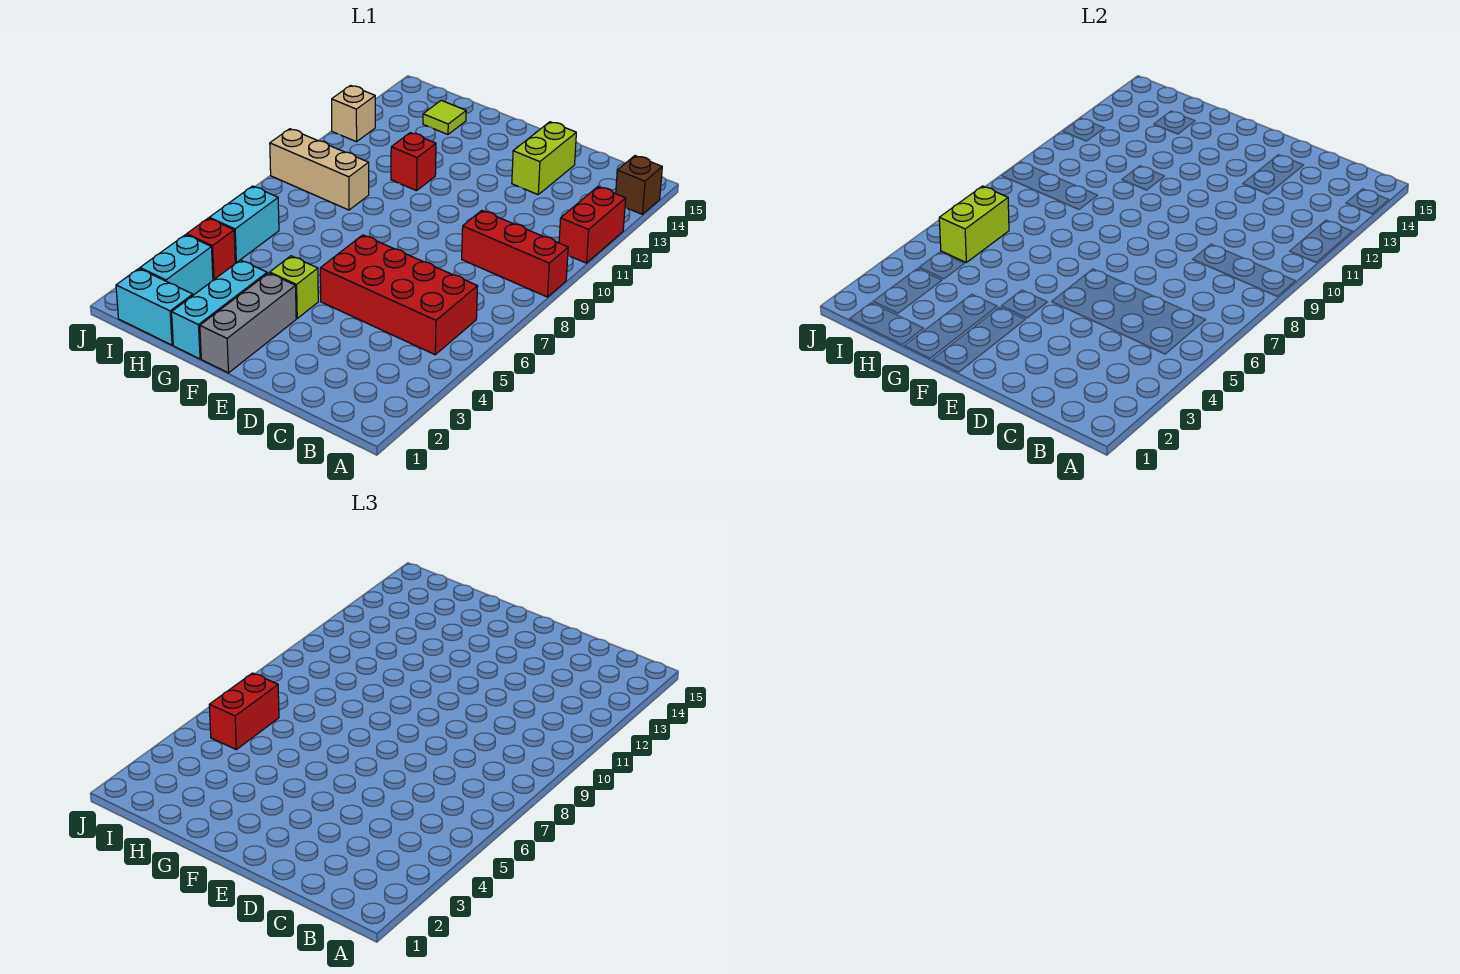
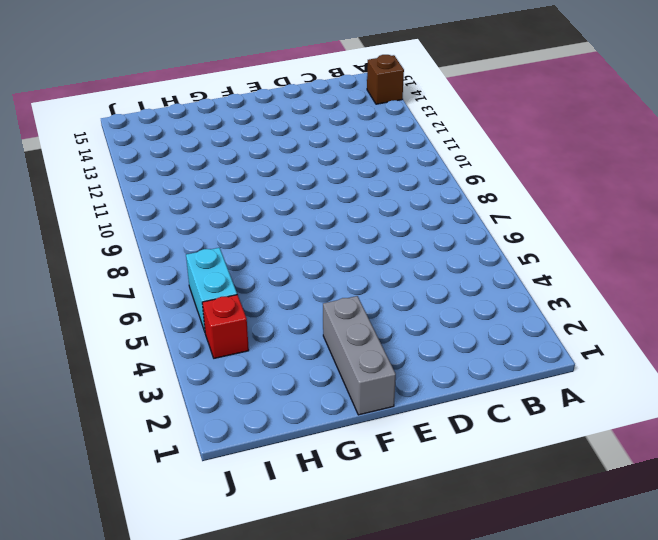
none -> red 1x3 brick [462,211,568,297]
none -> red 1x2 brick [559,187,626,263]
none -> red 2x4 brick [320,235,478,355]

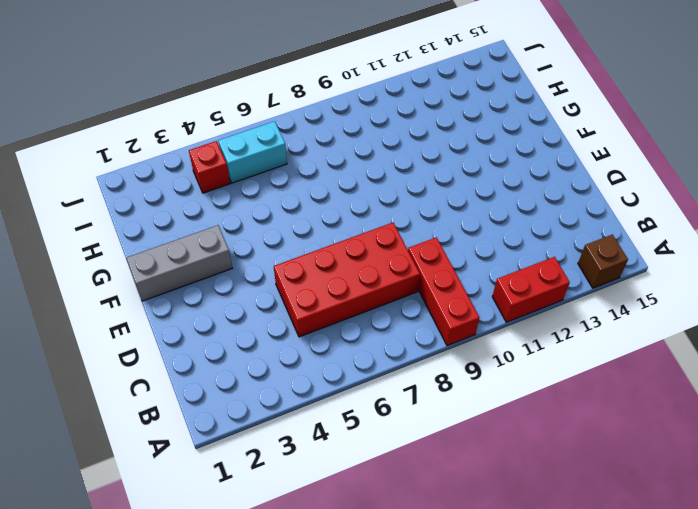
red 2x4 brick [274,223,420,337] -> red 2x4 brick turned to [320,235,478,355]
none -> lime 1x2 brick [512,122,576,195]
none -> lime 1x1 brick [270,256,318,318]
none -> cyan 1x3 brick [172,260,267,359]

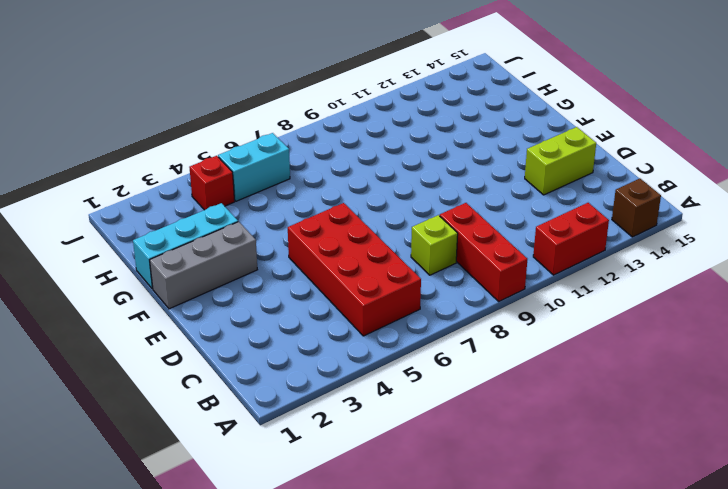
lime 1x1 brick [411,215,458,275] -> lime 1x1 brick moved to [270,256,318,318]
none -> red 1x1 brick [391,133,436,191]
none -> cyan 1x2 brick [116,269,193,345]
none -> tan 1x3 brick [270,129,369,210]

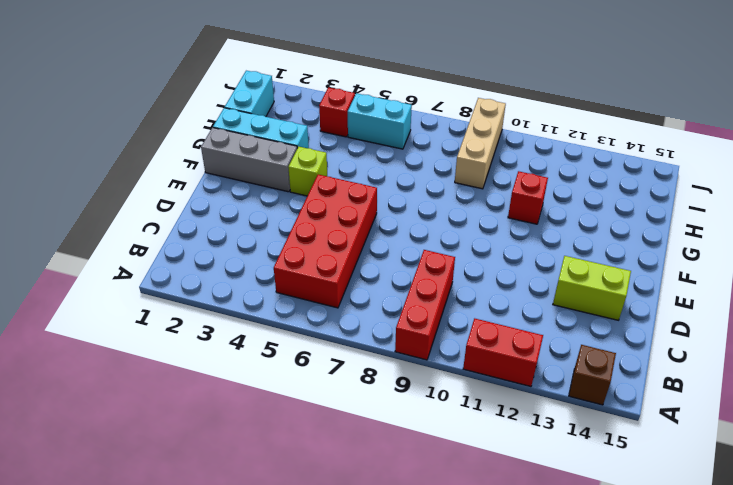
none -> lime 1x1 tile [423,100,466,134]
none -> cyan 1x2 brick [140,235,213,295]
none -> tan 1x1 brick [332,86,375,142]

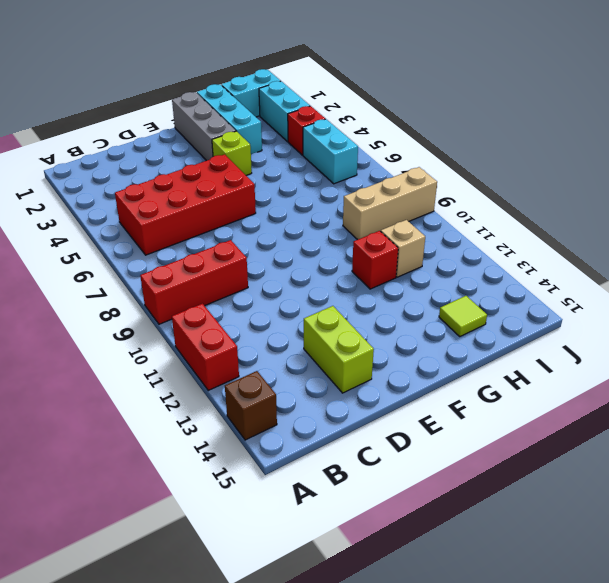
tan 1x1 brick [381,220,425,277] -> tan 1x1 brick moved to [332,86,375,142]
none -> lime 1x2 brick [939,186,1009,262]
none -> red 1x2 brick [209,673,279,749]

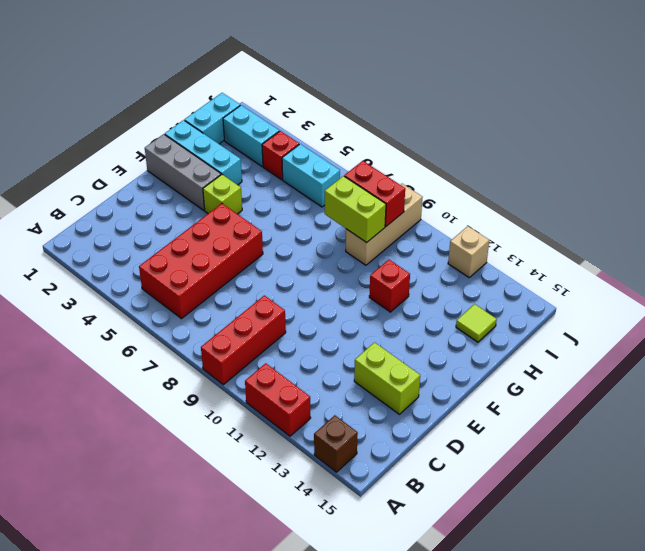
lime 1x2 brick [325,176,386,243] -> lime 1x2 brick moved to [939,186,1009,262]
red 1x2 brick [344,161,405,226] -> red 1x2 brick moved to [209,673,279,749]

